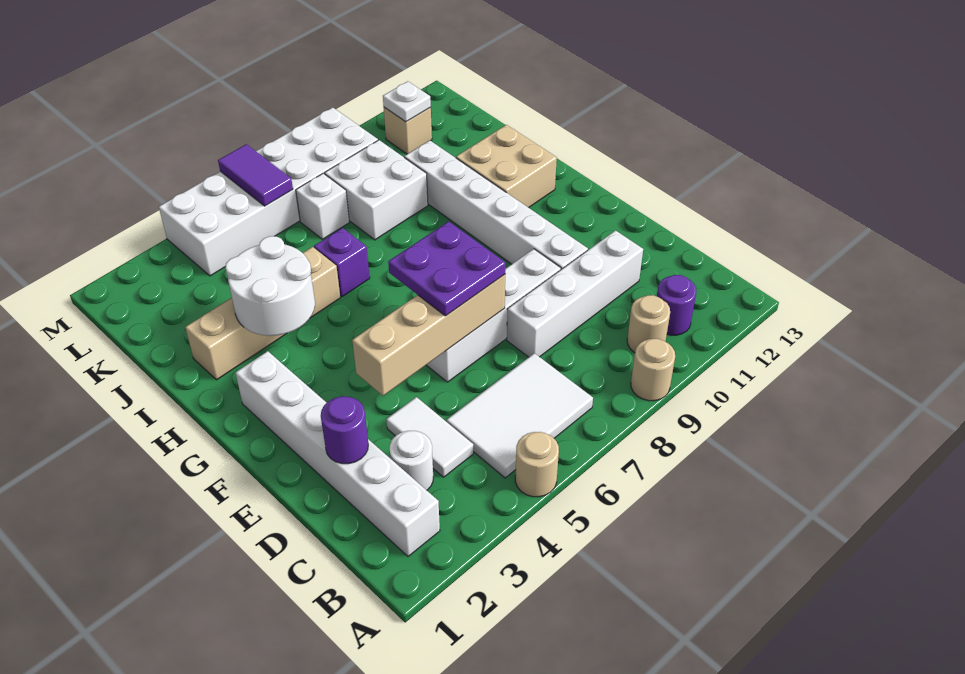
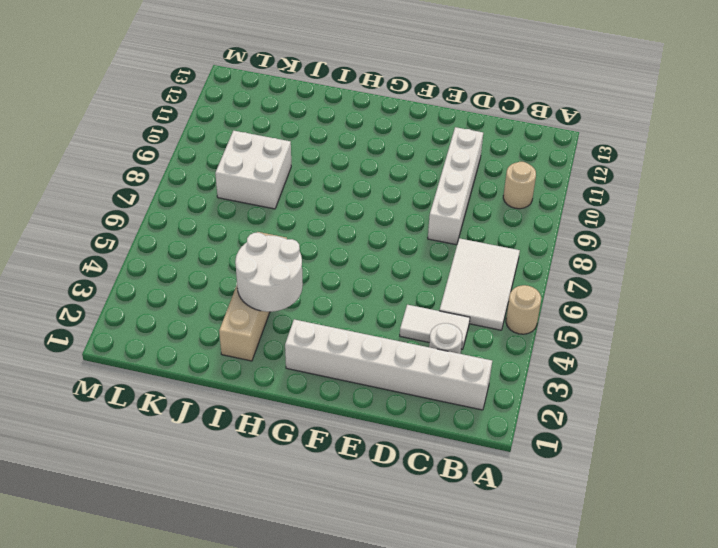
none -> tan 1x1 round brick [631,339,675,401]
none -> purple 1x1 round brick [657,275,697,335]
none -> white 1x4 brick [427,249,561,382]

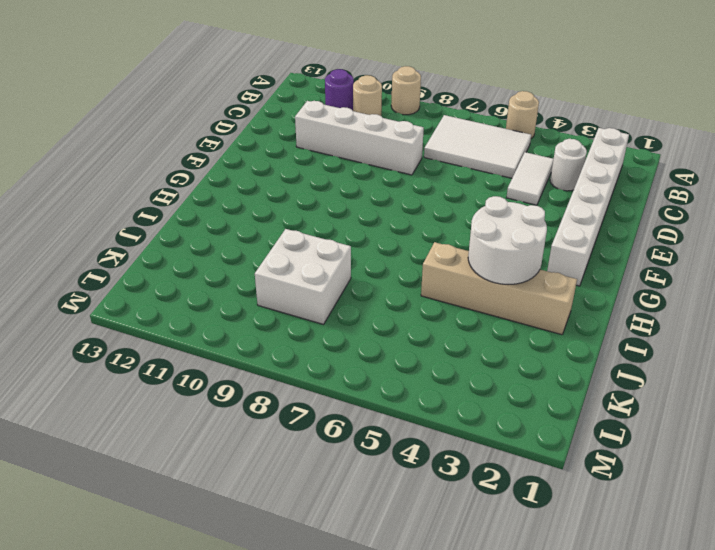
none -> white 1x4 brick [427,249,561,382]
none -> white 1x6 brick [404,141,588,269]
none -> tan 2x2 brick [456,125,557,208]

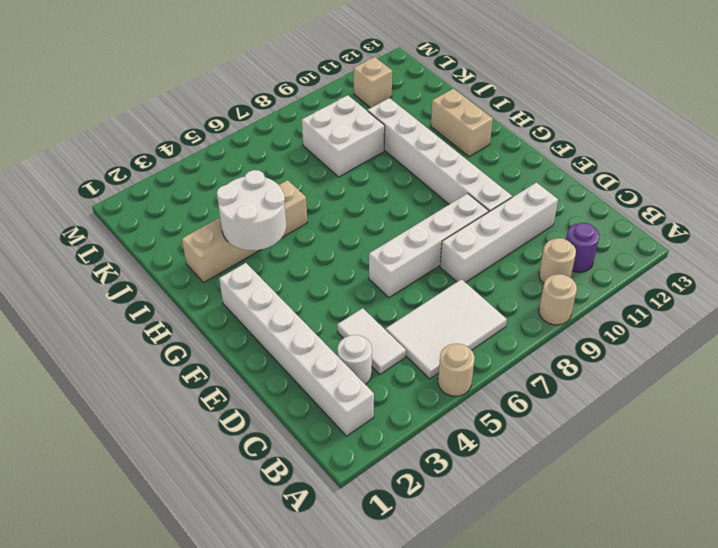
tan 1x2 brick [431,89,493,157] -> tan 2x2 brick [456,125,557,208]
none -> purple 1x1 brick [314,228,370,297]
none -> white 1x1 brick [296,173,349,239]
none -> white 2x6 brick [159,107,378,276]

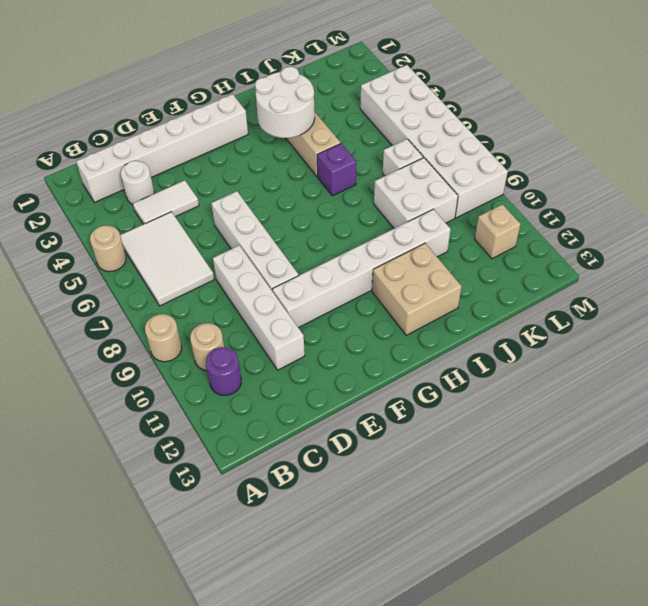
none -> purple 1x1 round brick [321,396,368,464]
none -> tan 1x4 brick [352,275,505,396]
none -> purple 1x2 tile [218,144,293,206]

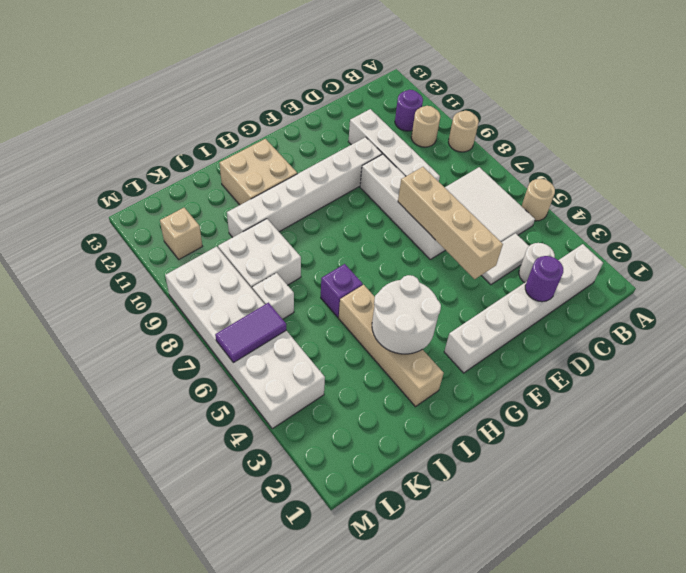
none -> white 1x1 plate [383,81,431,122]
none -> purple 2x2 plate [388,221,506,316]

